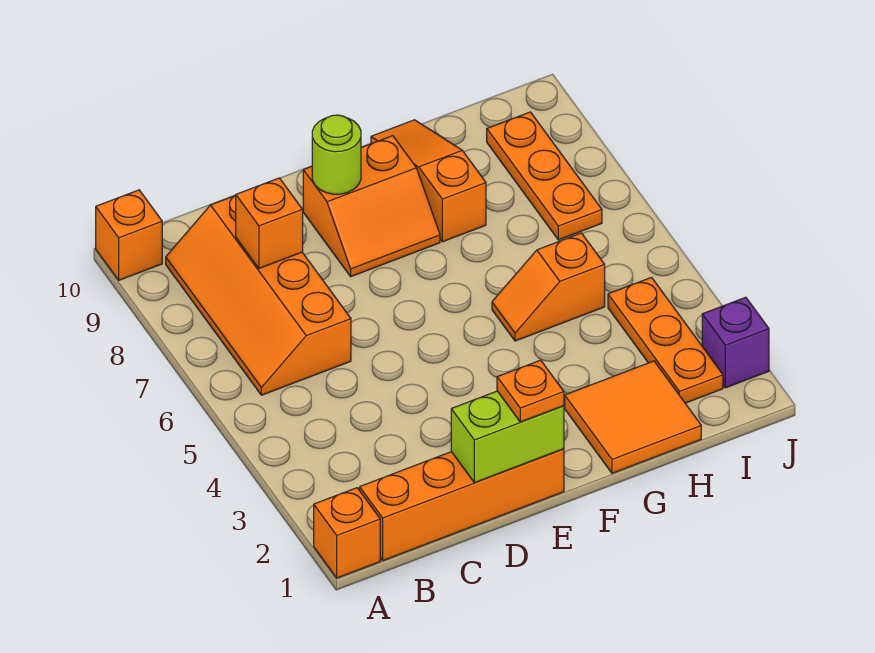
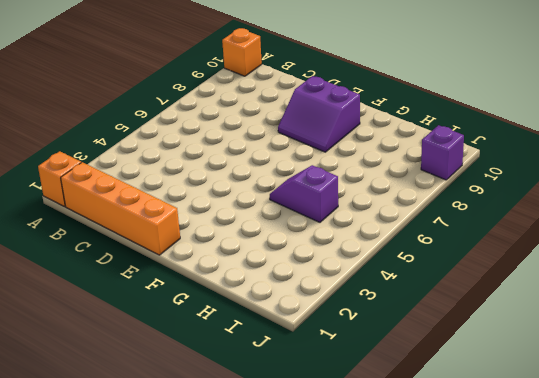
purple 2x2 slope [278,76,360,152] -> orange 2x2 slope [303,136,440,277]
purple 1x2 slope [270,165,338,222] -> orange 1x2 slope [492,233,605,341]
purple 1x1 brick [421,125,464,180] -> purple 1x1 brick moved to [702,297,769,388]
none -> orange 2x4 slope [166,195,351,395]
none -> orange 2x2 tile [565,361,701,473]
none -> orange 1x3 slope [371,120,486,242]

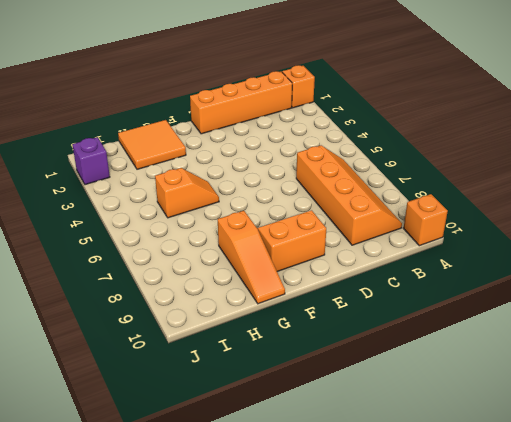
none -> orange 1x3 plate [608,277,723,403]
none -> orange 1x3 plate [487,112,602,240]
none -> orange 1x1 brick [236,178,303,268]

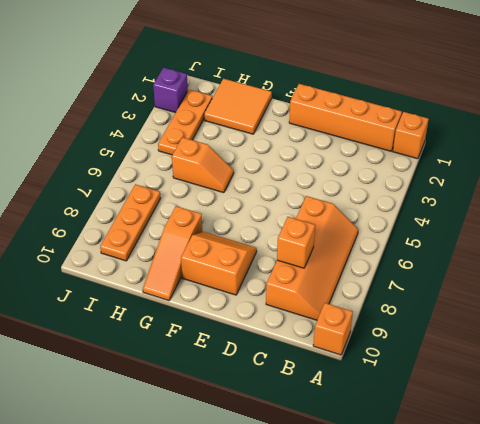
none -> lime 1x2 brick [451,391,564,483]
none -> lime 1x1 round brick [312,115,361,194]
none -> orange 1x1 plate [497,360,564,422]

